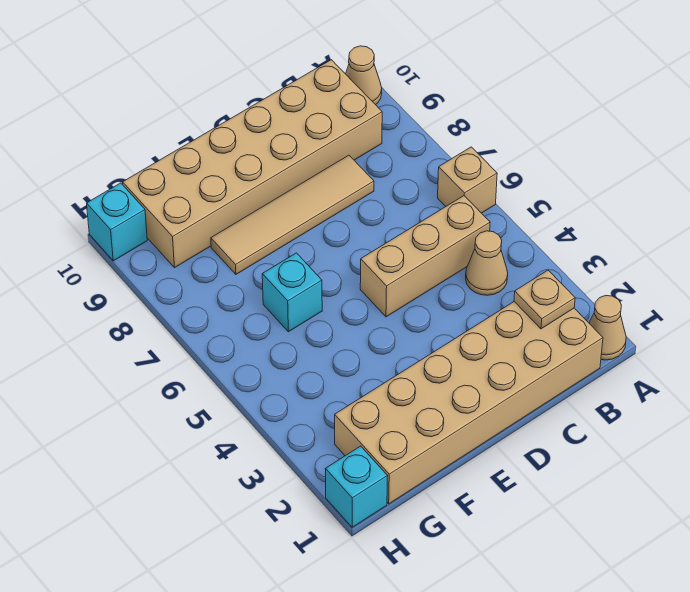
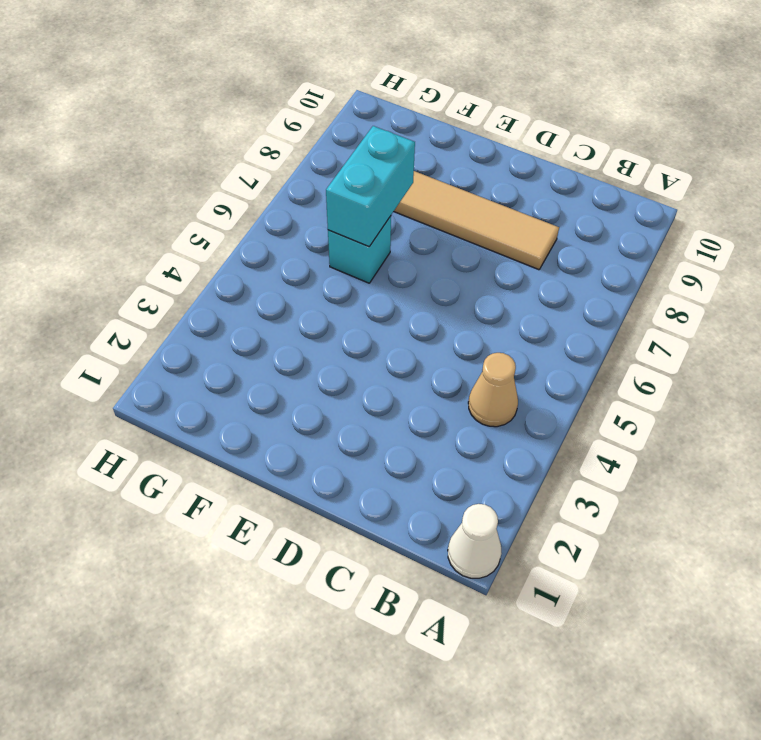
white 1x1 cone [448,504,502,578] -> tan 1x1 cone [589,296,626,360]
cyan 1x2 brick [326,126,415,247] -> none
none -> tan 1x1 brick [438,147,497,213]
none -> tan 1x1 cone [346,46,382,105]
none -> tan 2x6 brick [335,302,603,504]

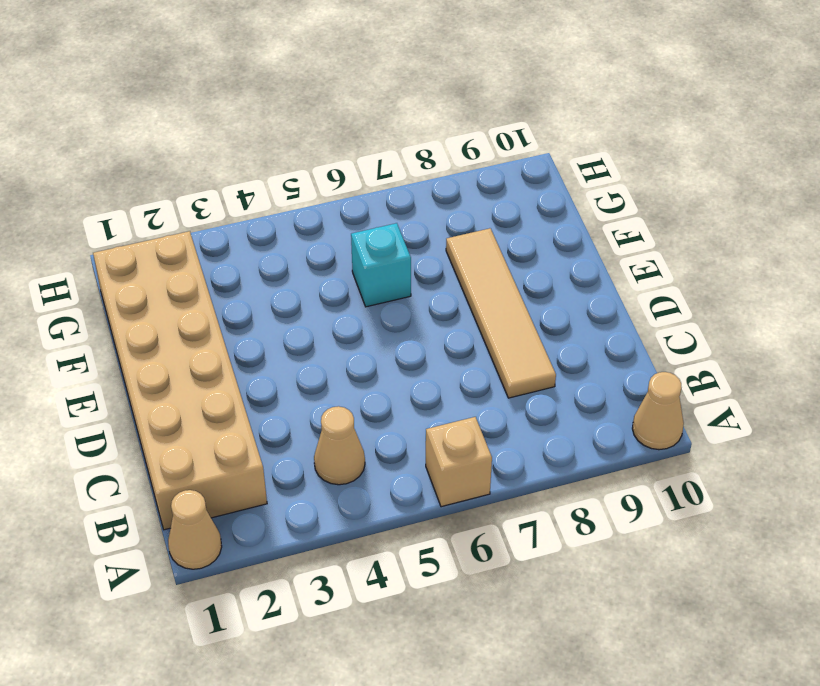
none -> tan 1x3 brick [360,196,490,317]
none -> tan 2x6 brick [123,60,382,268]
none -> cyan 1x1 brick [325,446,387,527]

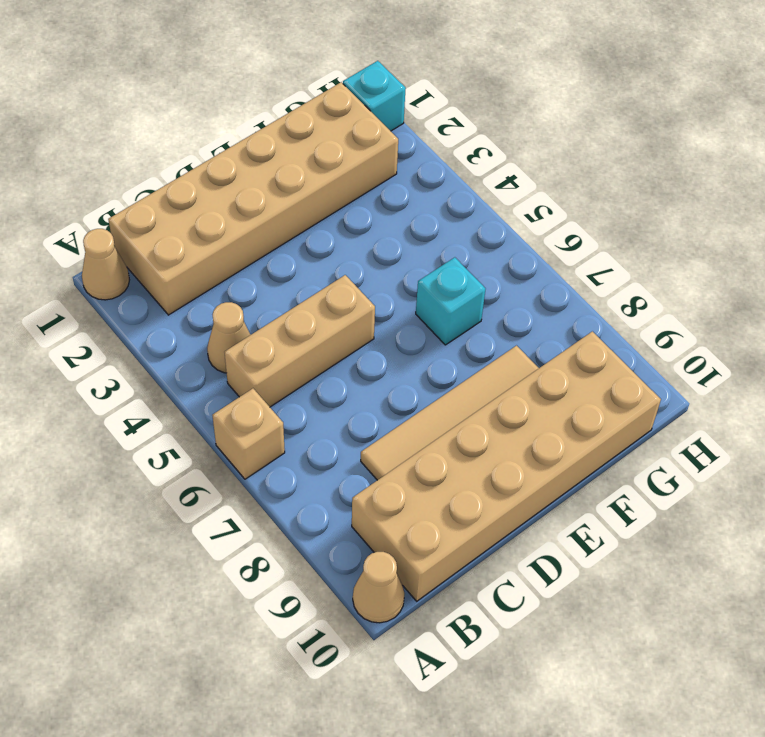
none -> cyan 1x1 brick [87,183,147,261]
none -> tan 1x1 plate [514,270,575,329]

